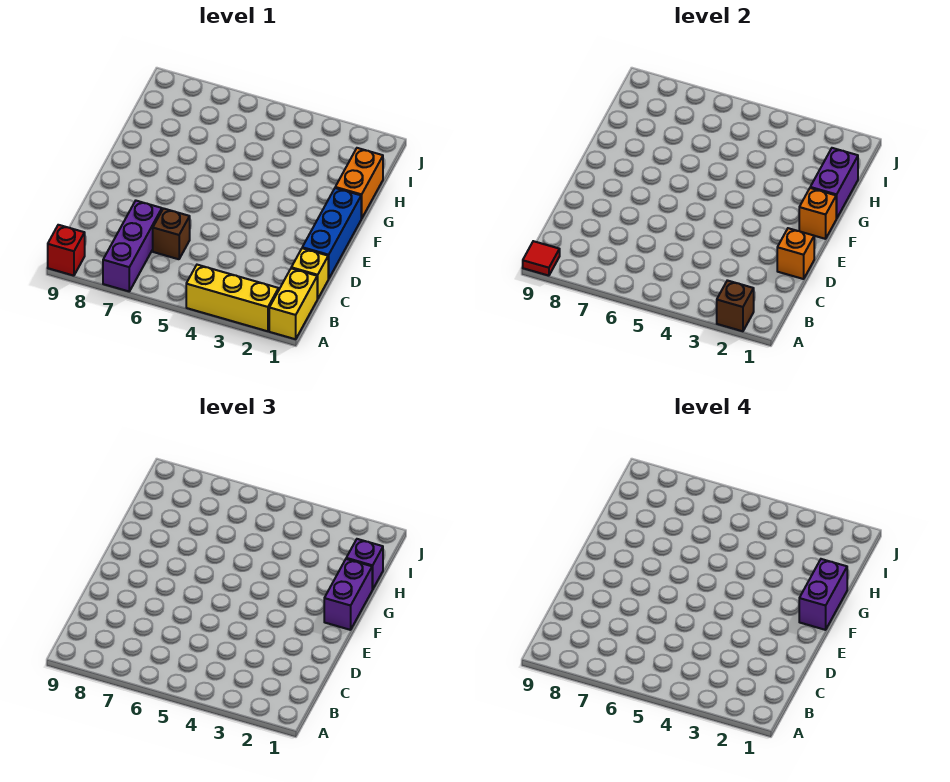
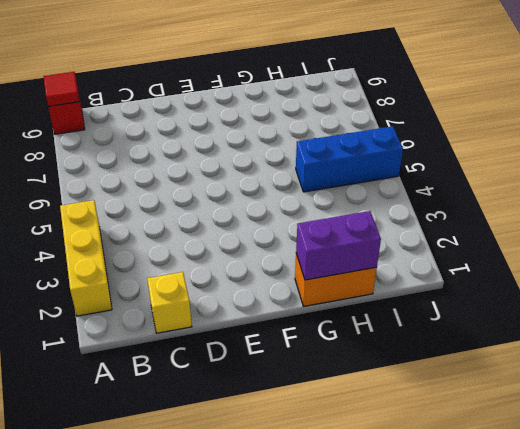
blue 1x3 brick [296,126,403,192] -> blue 1x3 brick moved to [302,188,361,279]
none -> yellow 1x2 brick [269,268,317,339]
none -> purple 1x3 brick [103,201,162,291]
none -> brown 1x1 brick [153,209,190,259]

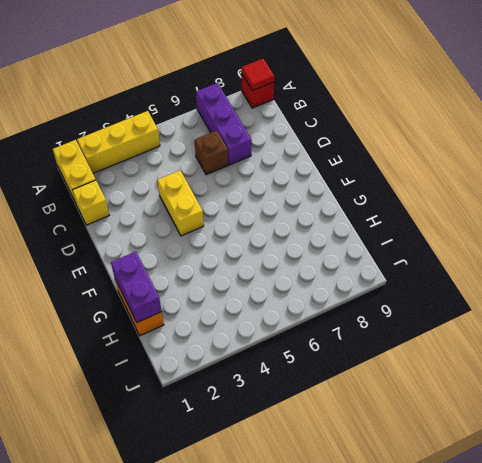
yellow 1x2 brick [157,170,204,236] -> none
none -> blue 1x3 brick [302,188,361,279]
none -> brown 1x1 brick [717,280,754,331]
none -> orange 1x1 brick [777,228,814,279]

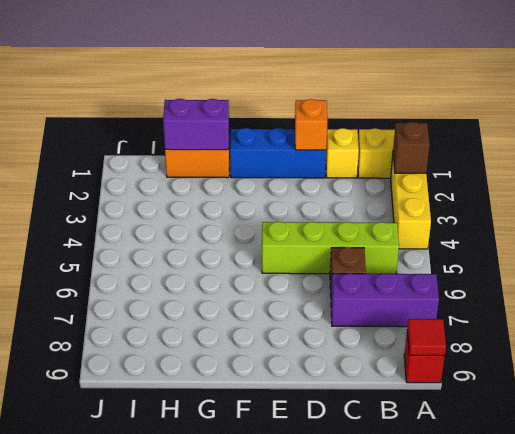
lime 1x4 brick [262,222,399,274] -> none
none -> orange 1x1 brick [799,188,836,239]
none -> purple 1x2 brick [324,559,373,630]
none -> purple 1x1 brick [346,539,383,589]

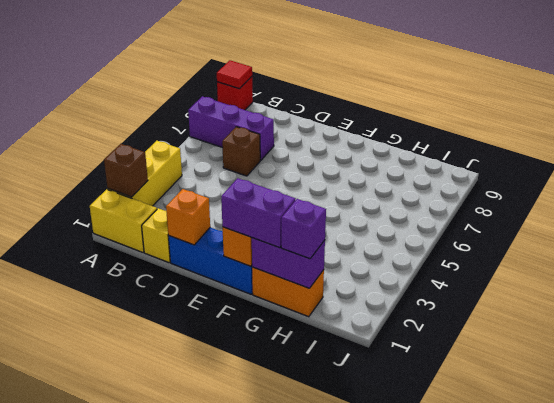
none -> purple 1x2 brick [799,559,847,630]

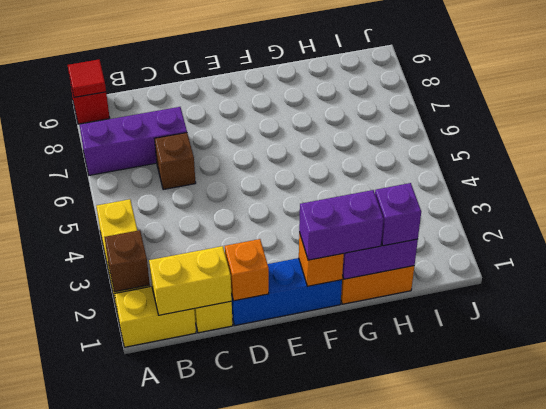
yellow 1x2 brick [149,246,232,315] -> none
none -> purple 1x2 brick [799,559,847,630]

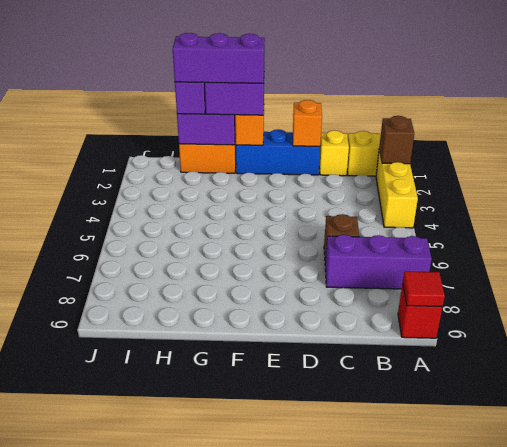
purple 1x3 brick [173,33,265,83] -> purple 1x2 brick [799,559,847,630]

